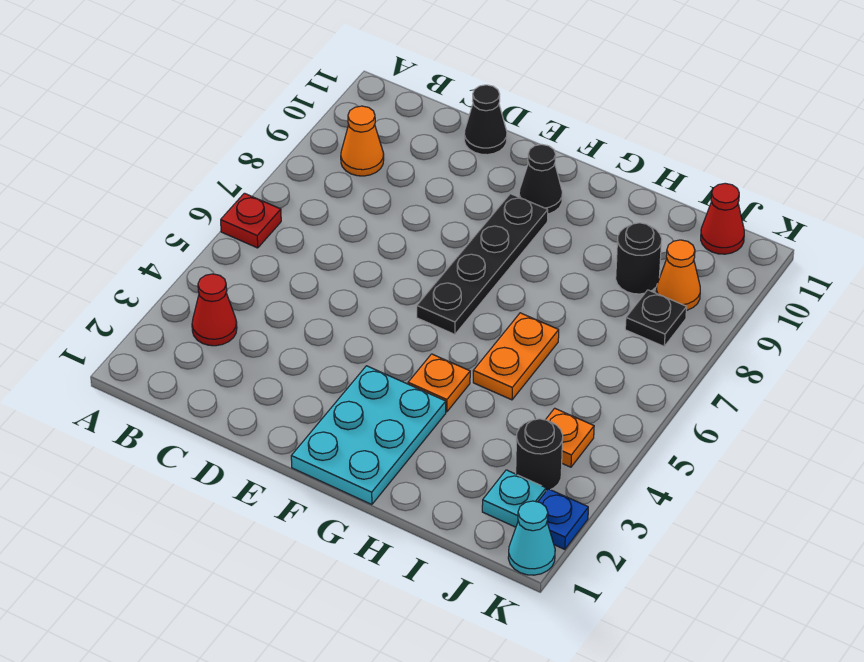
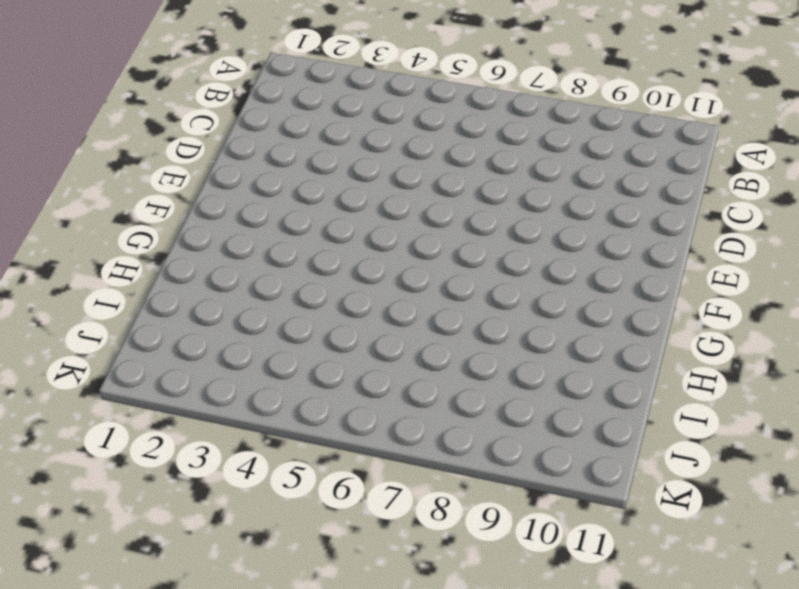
none -> red 1x1 plate [221,193,281,248]
none -> red 1x1 cone [192,274,237,346]
none -> orange 1x1 cone [341,106,384,176]

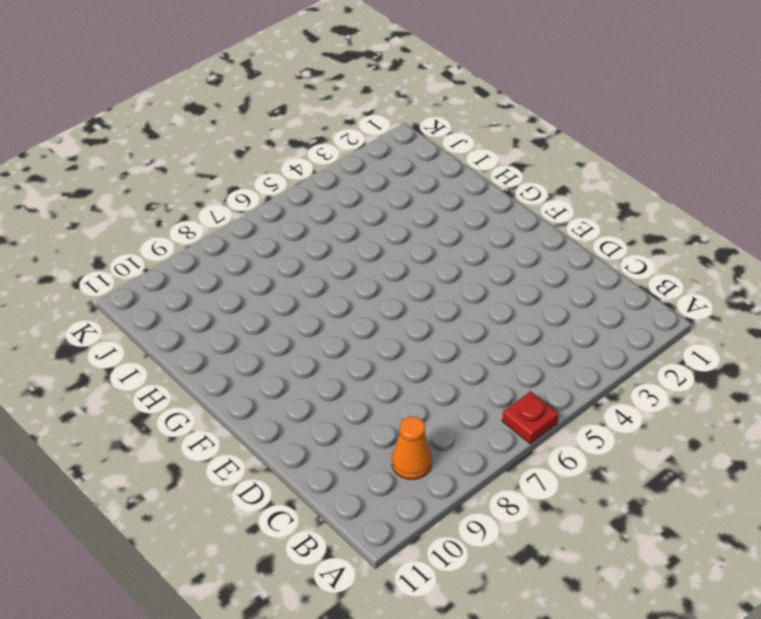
none -> red 1x1 cone [192,274,237,346]
none -> black 1x1 cone [464,85,507,155]
none -> cyan 2x3 plate [291,366,446,505]

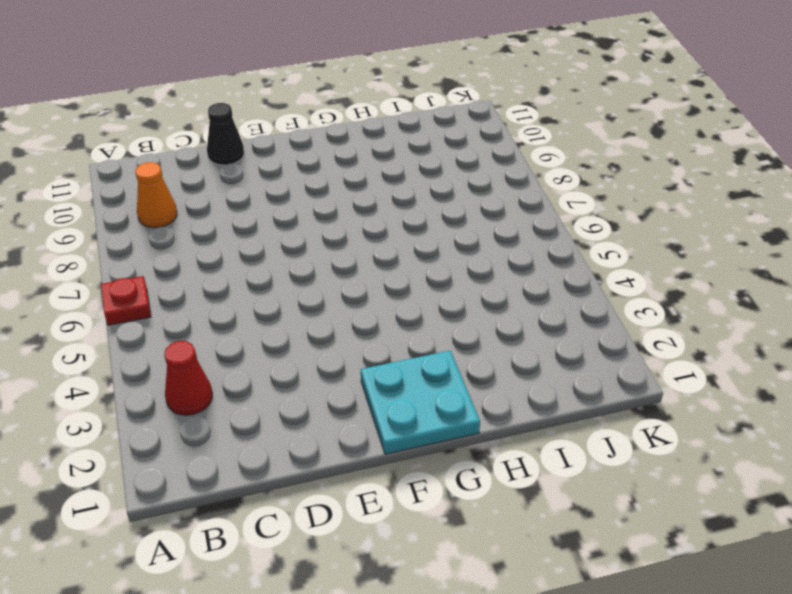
cyan 2x2 plate [361,351,480,454] -> cyan 2x3 plate [291,366,446,505]
none -> black 1x4 plate [417,194,548,334]
none -> black 1x1 cone [519,144,562,214]
none -> orange 1x1 plate [408,354,470,412]

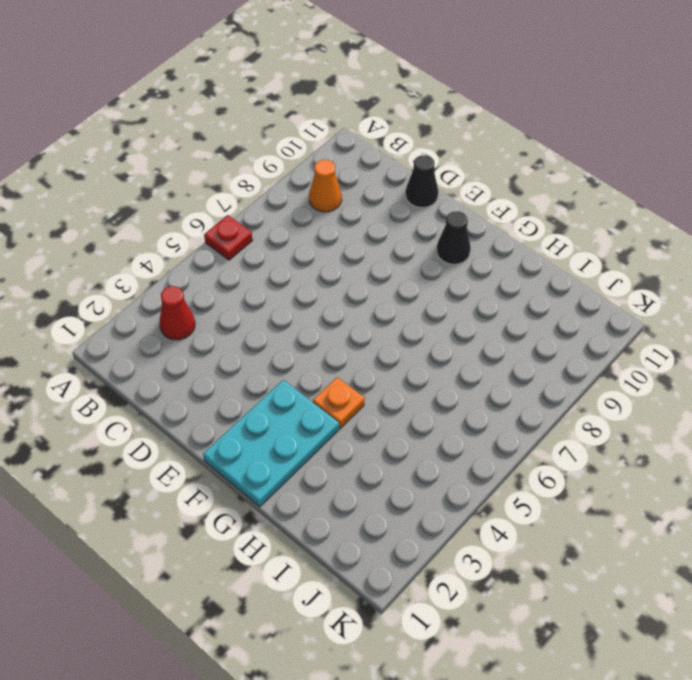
none -> black 1x4 plate [417,194,548,334]
none -> orange 1x2 plate [473,313,559,400]
none -> black 1x1 round brick [616,223,662,294]

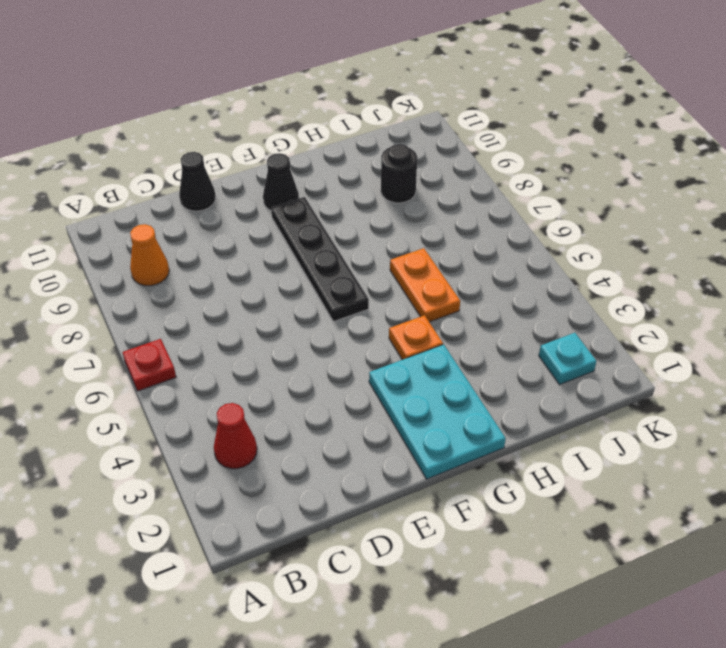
none -> black 1x1 round brick [516,419,563,491]
none -> orange 1x1 plate [546,408,594,467]
none -> black 1x1 plate [625,290,687,346]

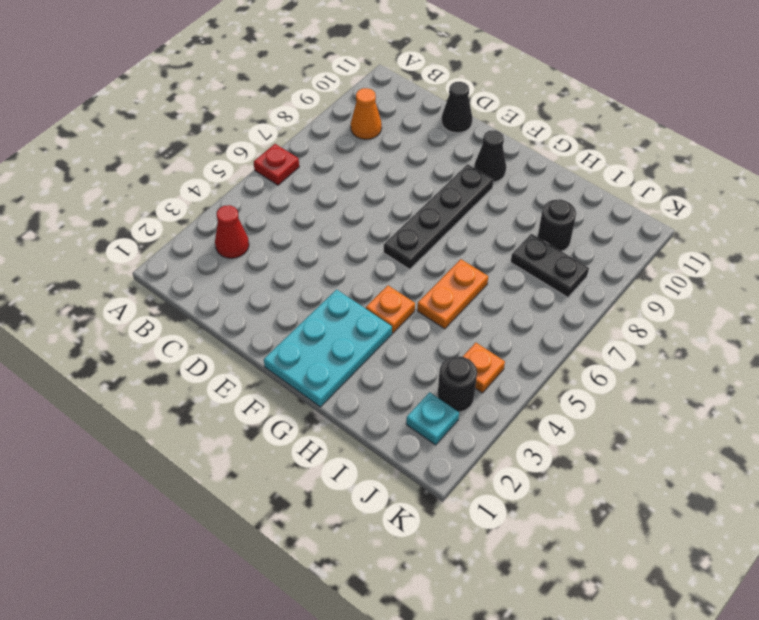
black 1x2 plate [511,234,589,297] -> black 1x1 plate [625,290,687,346]
none -> orange 1x1 cone [656,240,700,310]
none -> red 1x1 cone [701,183,744,254]
none -> cyan 1x1 cone [508,501,555,575]

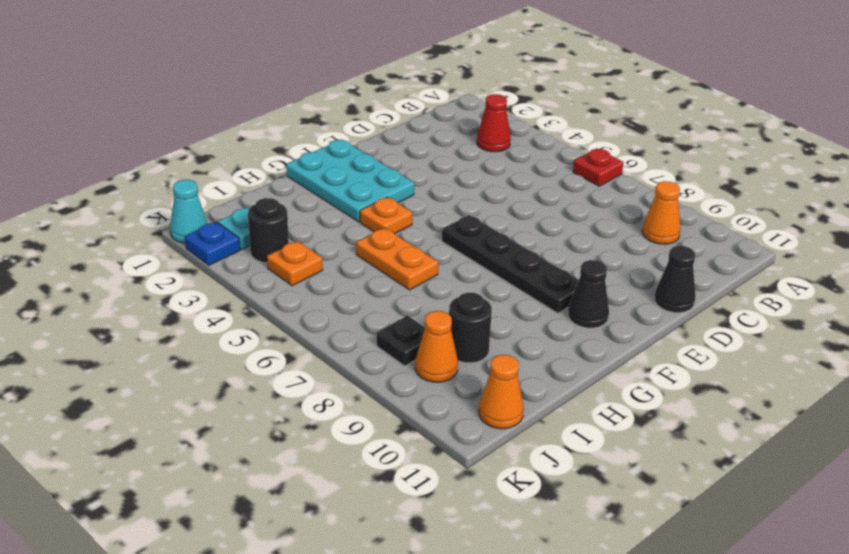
orange 1x1 cone [479,355,524,429] -> red 1x1 cone [701,183,744,254]

